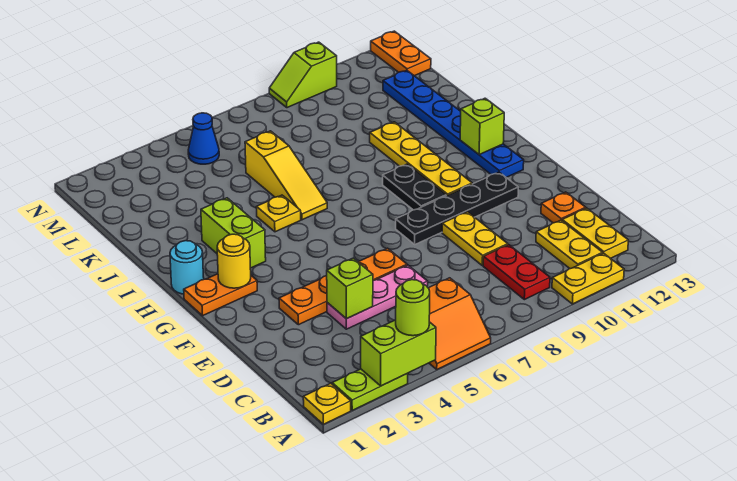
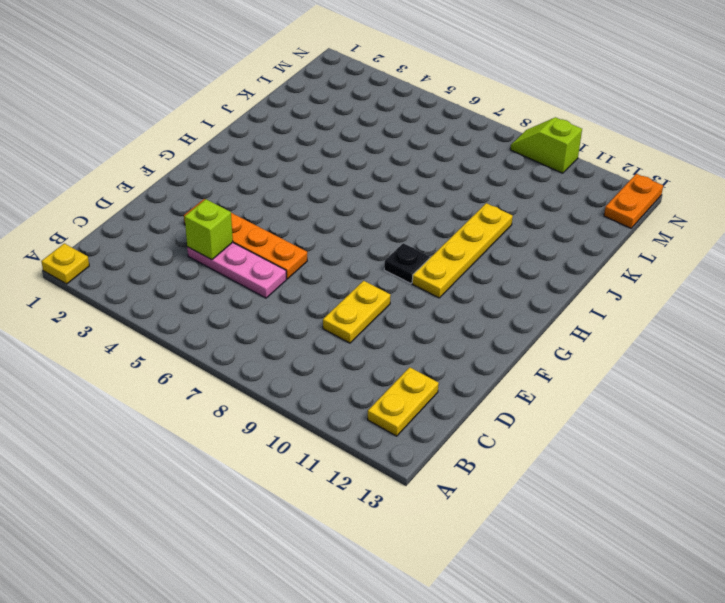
black 1x1 plate [384,243,430,284] -> black 1x2 plate [383,164,446,210]
none -> lime 1x2 plate [332,369,408,410]
none -> orange 2x2 slope [429,278,491,369]
none -> yellow 1x2 plate [552,253,624,304]

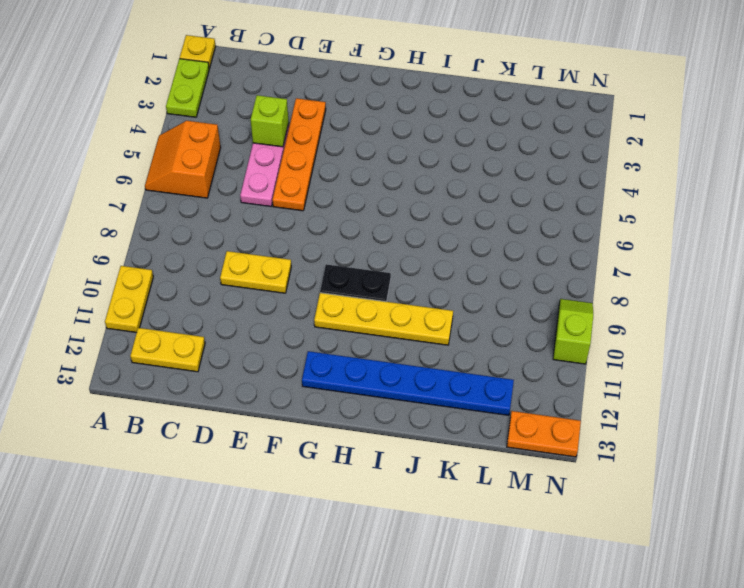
none -> red 1x2 plate [483,245,550,300]
none -> yellow 1x2 plate [536,220,603,269]
none -> orange 1x1 plate [541,192,586,223]

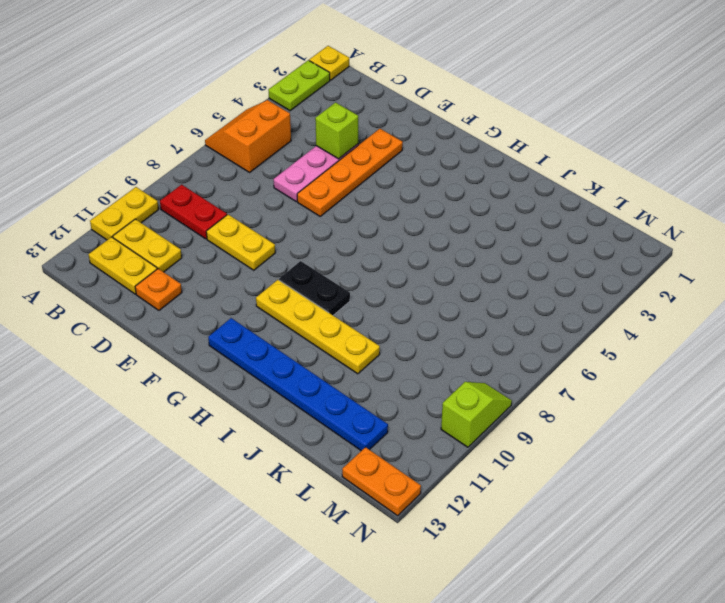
none -> black 1x4 plate [396,172,518,244]
none -> orange 1x2 plate [184,274,257,316]
none -> cyan 1x1 round brick [170,241,204,294]

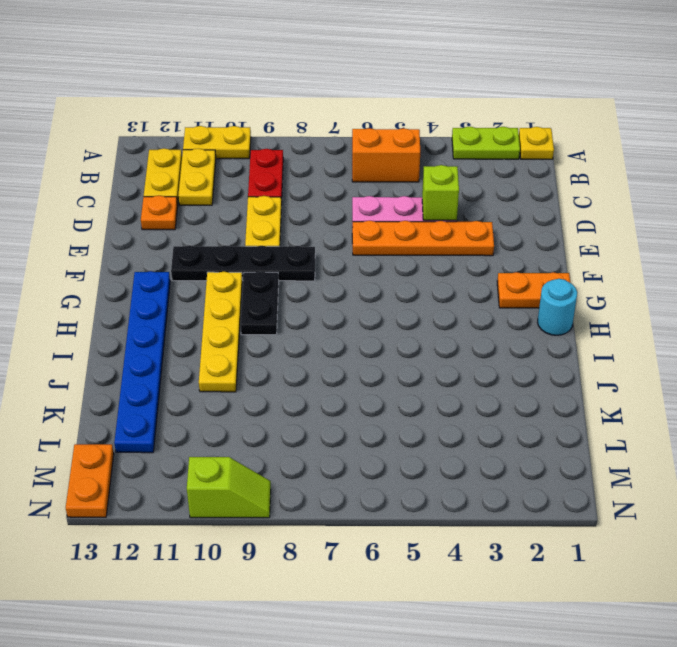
none -> lime 1x2 brick [201,198,266,268]
none -> yellow 1x1 plate [256,195,301,232]
none -> yellow 1x3 slope [245,131,327,220]

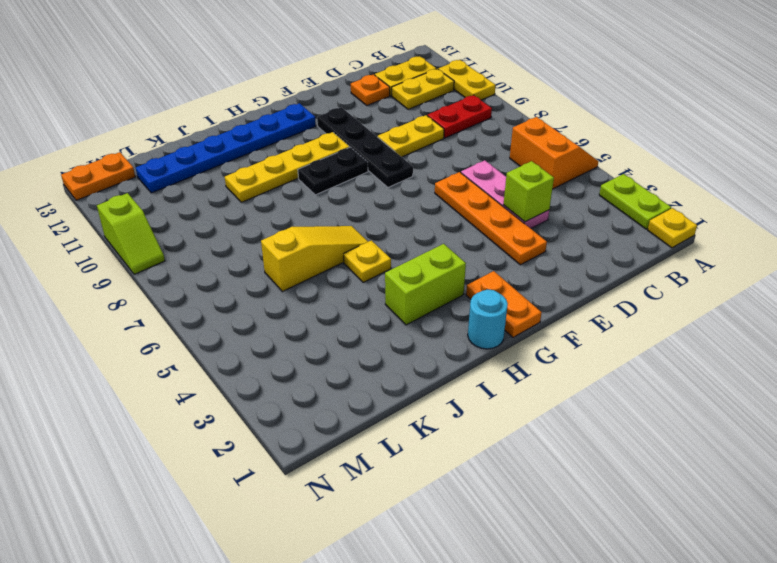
none -> blue 1x1 cone [188,113,219,164]
none -> lime 1x2 brick [361,320,436,386]
none -> yellow 1x1 round brick [217,234,251,288]

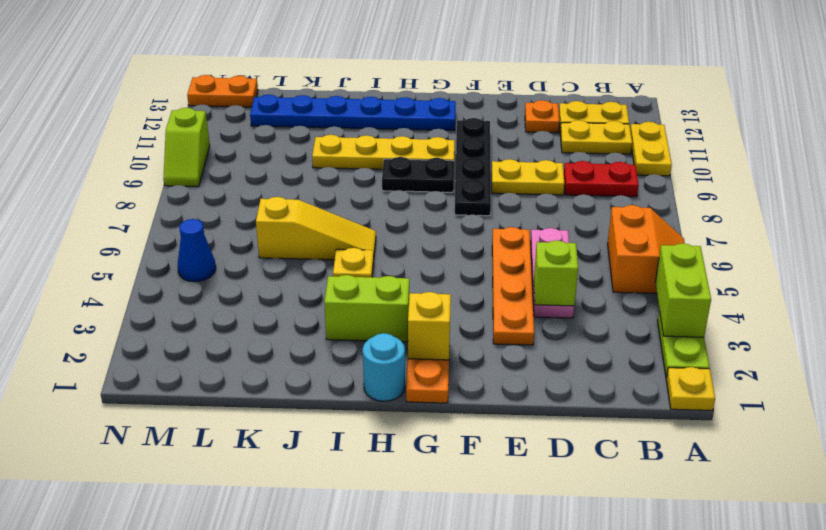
yellow 1x1 brick [408,292,451,360] -> yellow 1x1 round brick [217,234,251,288]
none -> lime 1x1 brick [460,98,504,154]
none -> lime 1x1 round brick [396,280,430,336]

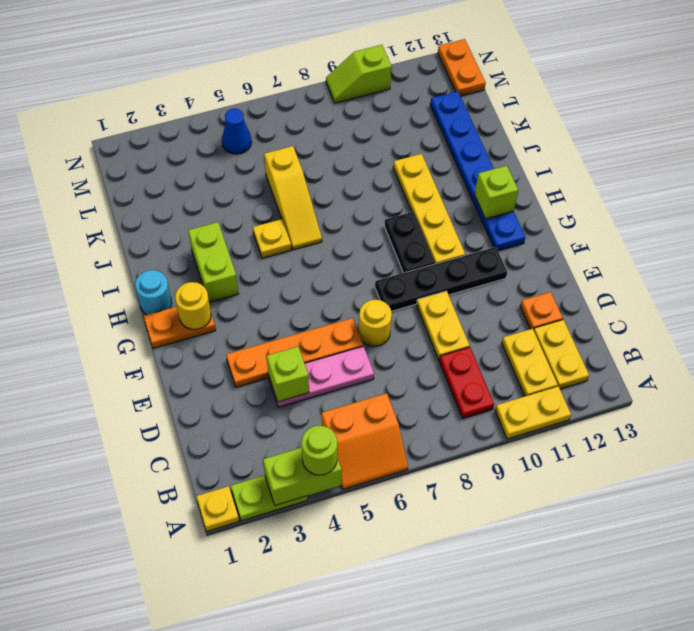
yellow 1x1 round brick [359,300,392,346] -> none

